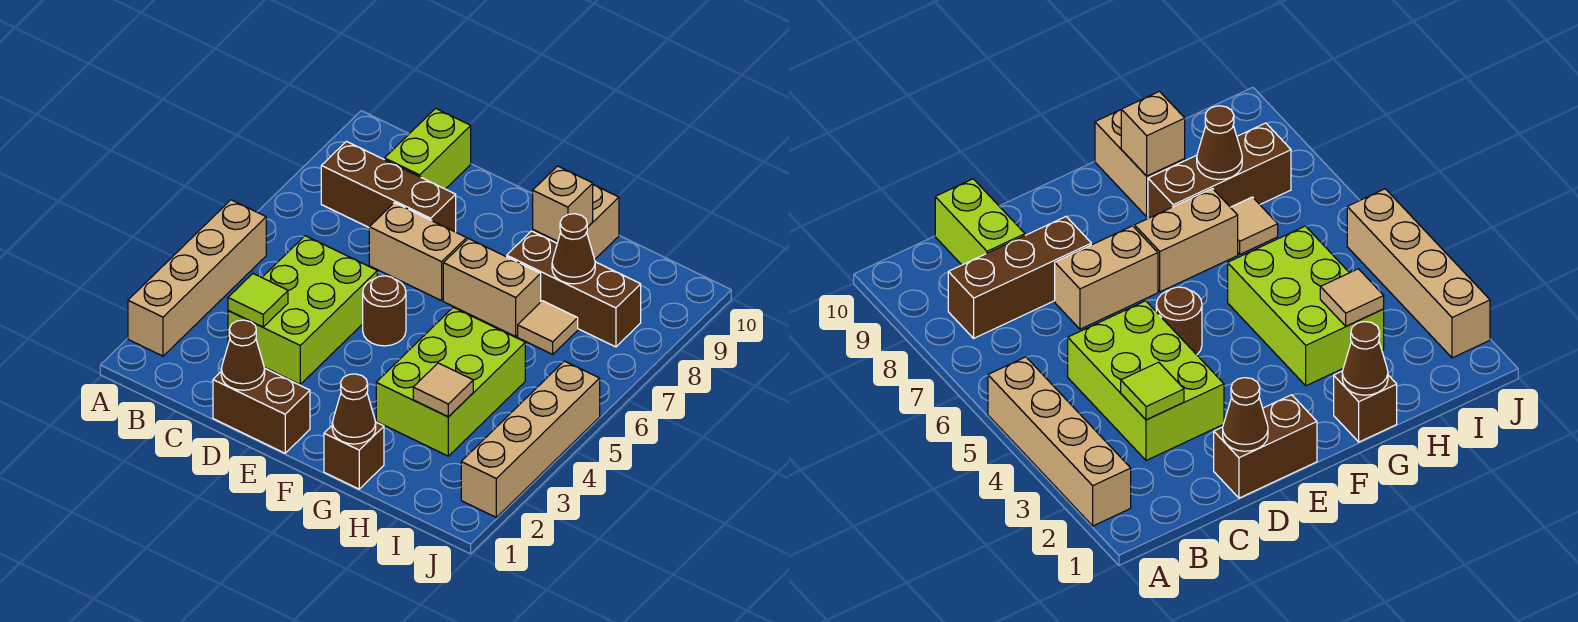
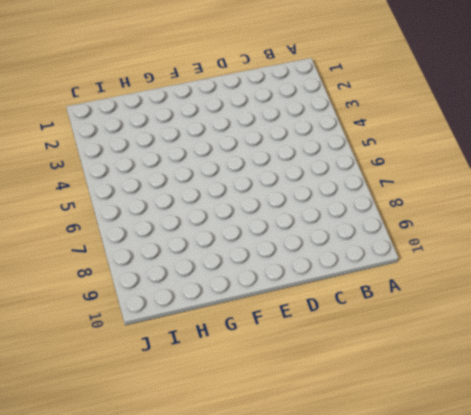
none -> tan 1x4 brick [128,200,266,356]
none -> brown 1x3 brick [321,141,456,232]
none -> lime 2x3 brick [228,236,377,384]

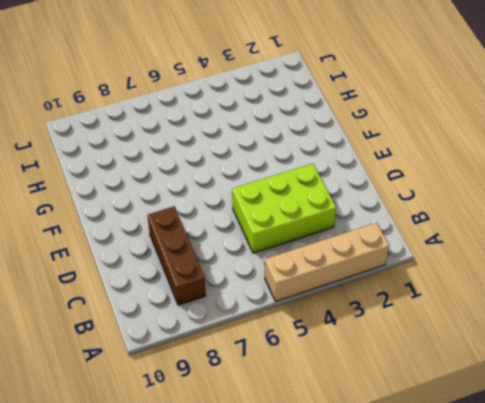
none -> lime 1x2 brick [385,108,471,189]
none -> brown 1x2 brick [213,368,310,453]
none -> tan 1x2 brick [369,203,467,301]

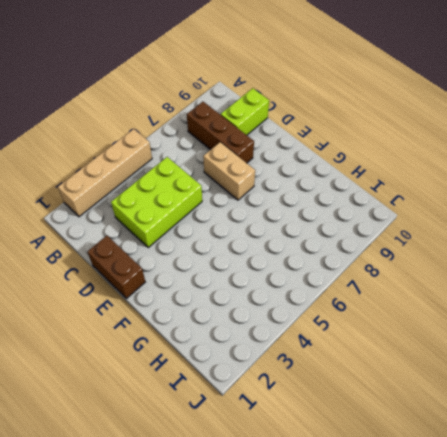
none -> brown 1x1 round brick [363,276,406,346]
none -> tan 1x2 brick [443,239,541,336]
none -> brown 1x1 brick [324,422,384,489]

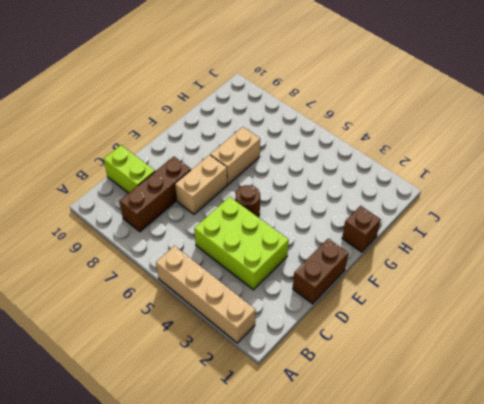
none -> lime 2x3 brick [376,307,525,456]
none -> brown 1x3 brick [507,231,641,347]
none -> tan 1x2 brick [533,185,619,259]

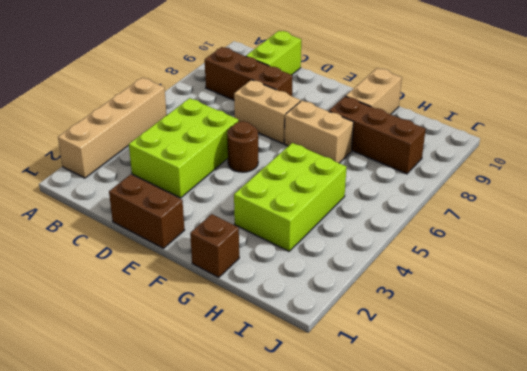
none -> tan 1x1 tile [518,301,578,354]
none -> tan 1x4 brick [461,361,600,517]
none -> lime 1x1 tile [228,274,288,327]

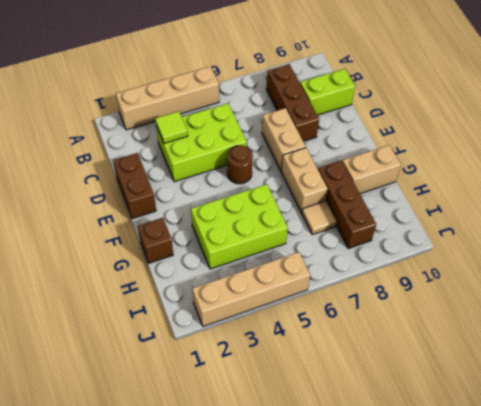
none -> brown 1x1 cone [221,320,265,390]
none -> brown 1x1 cone [332,374,376,444]
none -> tan 1x1 brick [533,166,593,241]

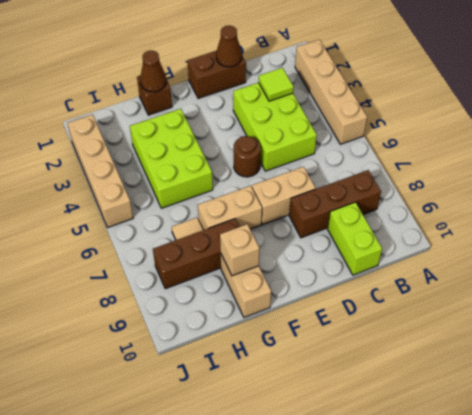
none -> tan 1x1 tile [413,363,473,417]
none -> brown 1x1 cone [552,214,595,284]

